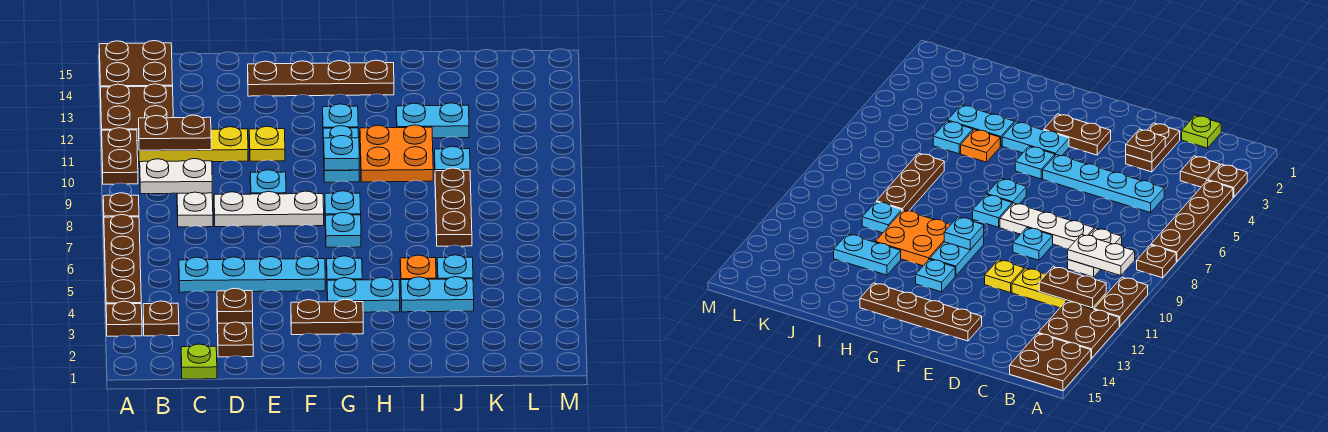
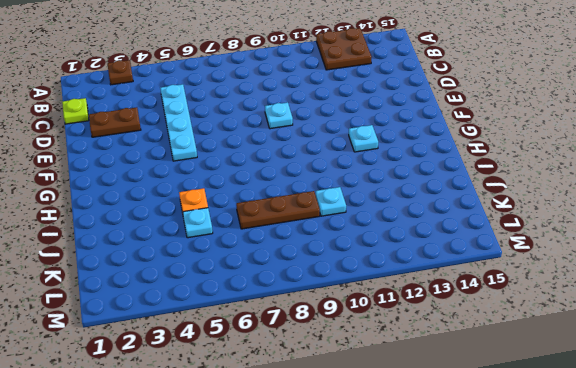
none -> brown 1x4 plate [104,215,141,304]
none -> brown 1x1 plate [103,193,139,217]
none -> brown 1x2 plate [102,128,138,184]
none -> brown 2x2 plate [99,41,173,97]

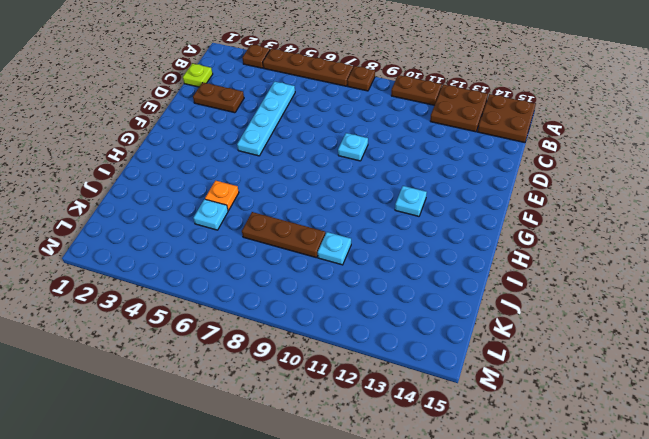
none -> brown 1x1 plate [143,301,179,336]
none -> yellow 1x3 plate [139,127,248,162]
none -> white 1x2 plate [177,192,213,227]
none -> white 1x3 plate [214,191,324,227]

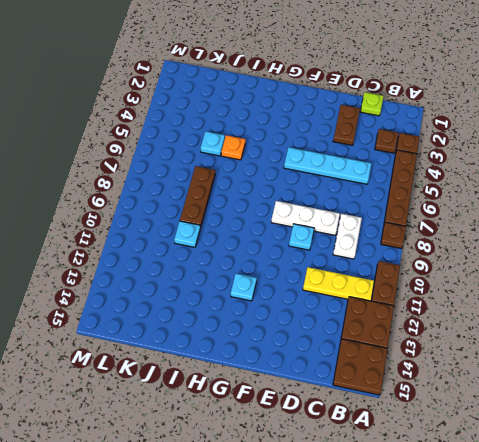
none -> yellow 1x1 plate [249,126,285,161]
none -> brown 1x4 plate [248,60,394,96]
none -> brown 1x2 plate [291,299,363,335]
none -> cyan 1x2 plate [327,277,400,312]

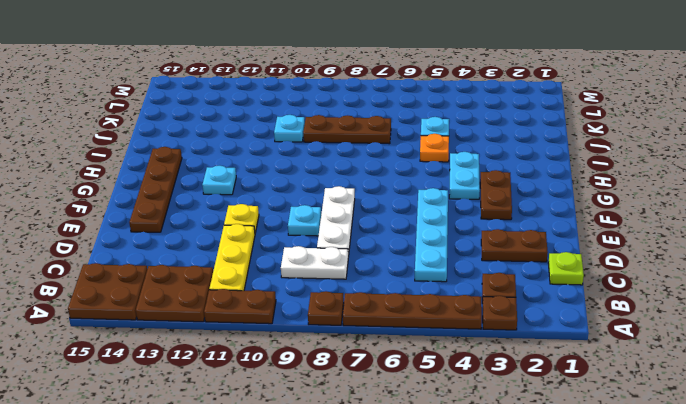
none -> cyan 1x1 plate [327,256,362,280]
none -> cyan 1x1 plate [325,213,361,247]
none -> cyan 1x1 plate [325,191,361,215]
none -> cyan 1x2 plate [323,126,359,182]

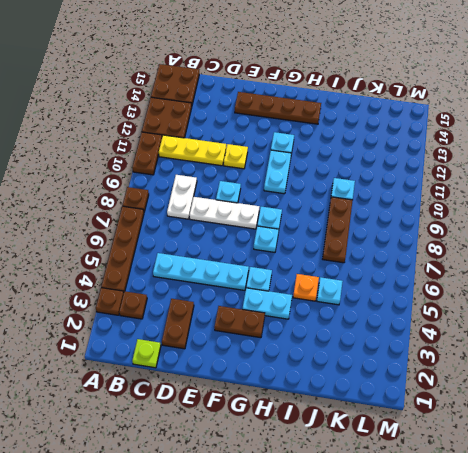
none -> orange 2x2 plate [360,125,433,182]
none -> cyan 1x2 plate [401,277,474,312]
none -> cyan 1x2 plate [396,103,469,138]
none -> white 1x2 plate [140,159,212,194]

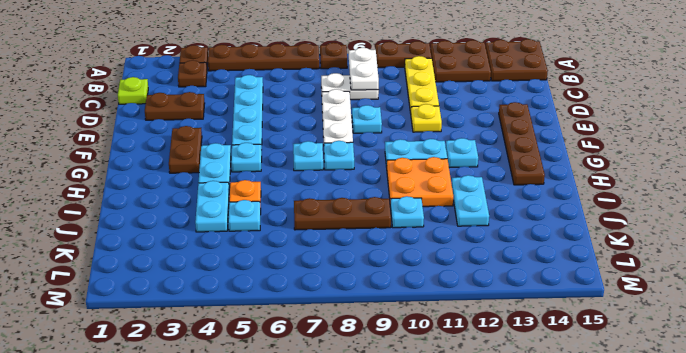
none -> brown 1x2 plate [139,115,211,150]
none -> brown 1x1 plate [217,288,253,323]
none -> cyan 1x1 plate [323,136,359,170]

